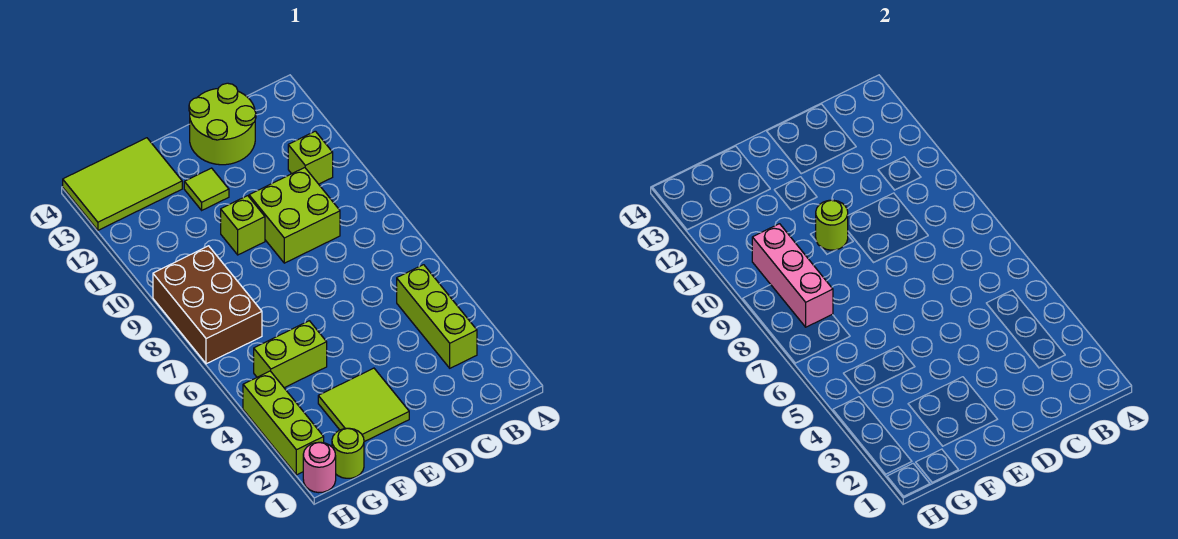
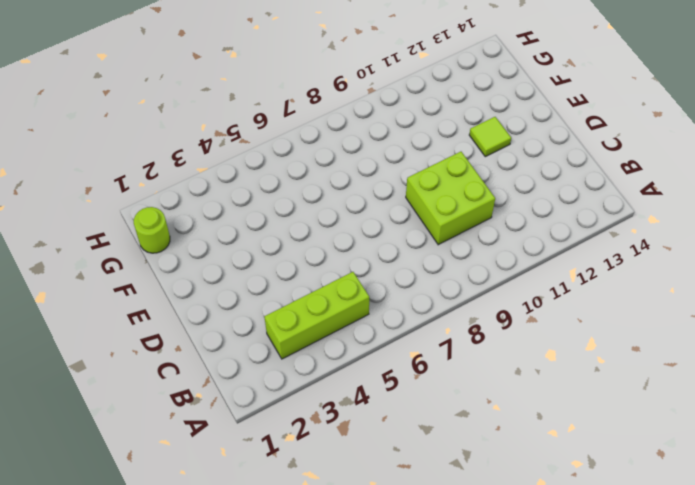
none -> lime 1x1 brick [288,131,333,184]
none -> lime 2x2 round brick [189,83,256,165]
none -> lime 2x2 tile [318,368,409,442]

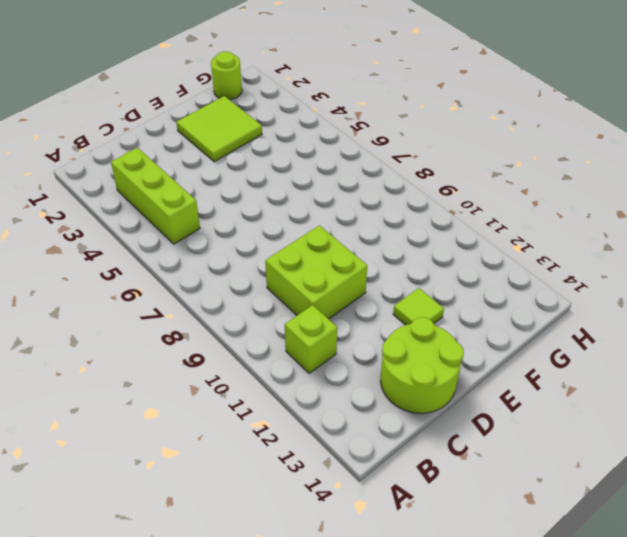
none -> lime 1x1 brick [221,196,265,255]
none -> lime 1x2 brick [254,321,327,388]
none -> lime 2x3 tile [63,138,182,230]

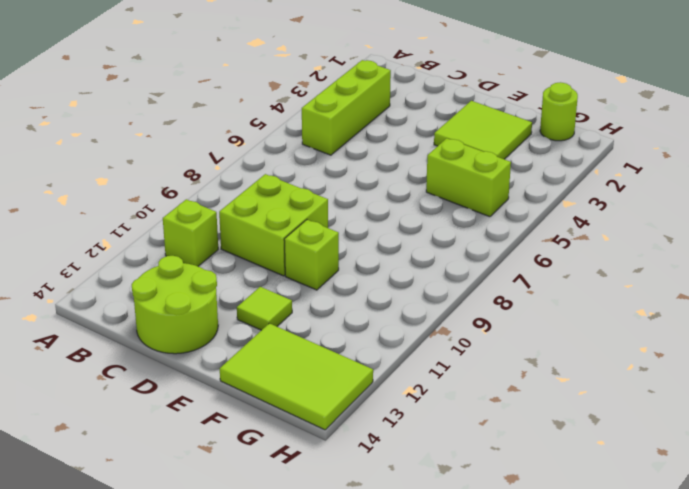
none -> brown 2x3 brick [153,246,262,364]
none -> pink 1x1 round brick [303,442,336,493]
none -> lime 1x3 brick [243,371,324,475]

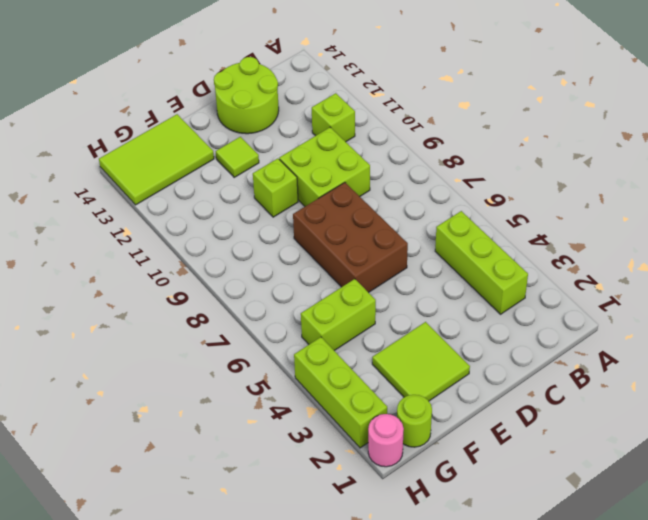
brown 2x3 brick [293,182,408,293] -> brown 2x3 brick moved to [153,246,262,364]
none -> lime 1x1 round brick [816,200,848,250]
none -> pink 1x3 brick [752,224,833,327]

